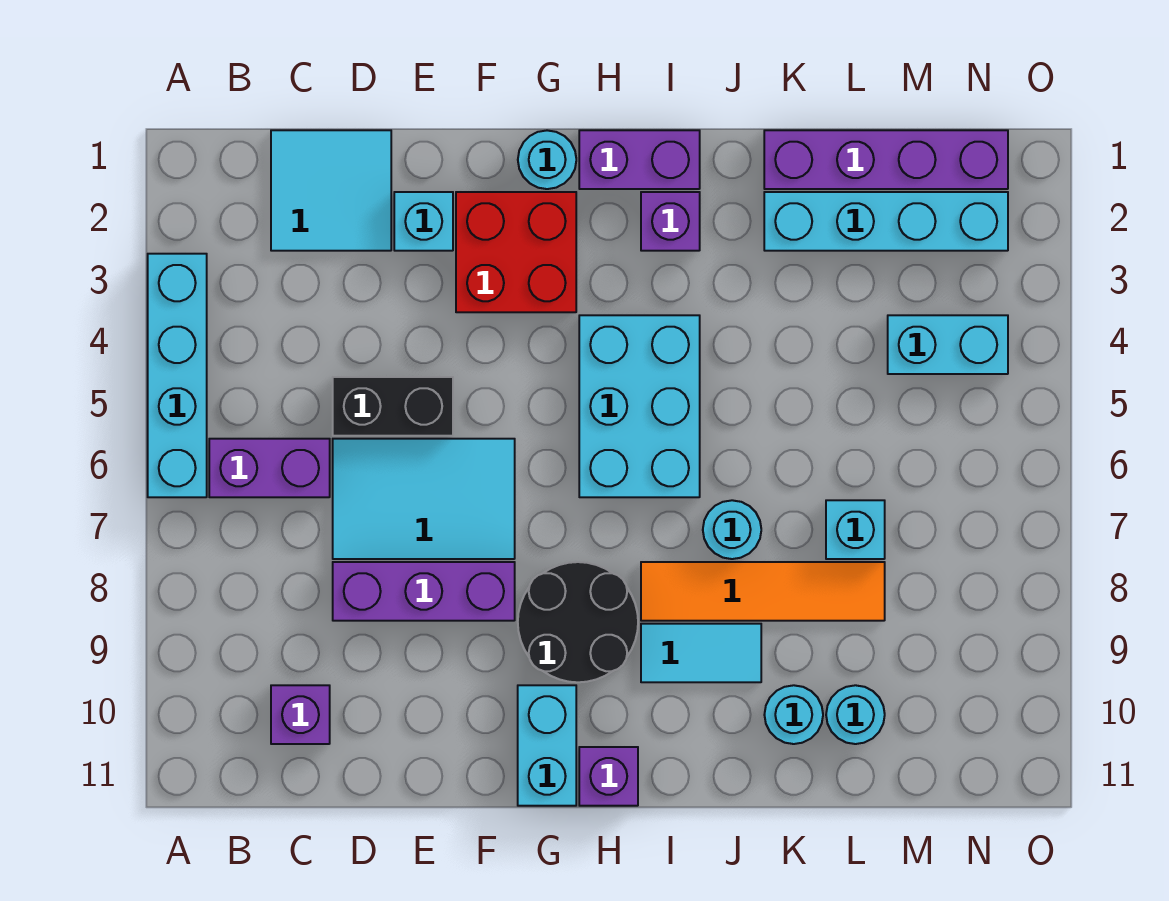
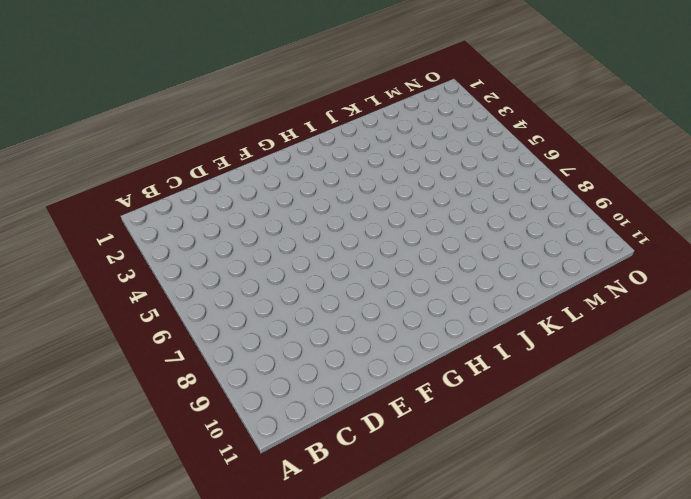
none -> cyan 1x4 brick [148,254,207,497]
none -> purple 1x2 brick [209,439,330,497]
none -> cyan 2x2 tile [271,130,391,251]

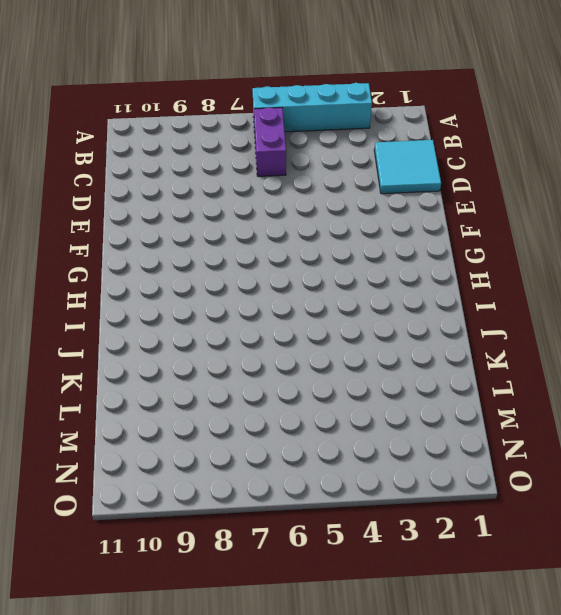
none -> purple 1x1 brick [271,685,330,744]
none -> black 1x2 brick [333,377,453,436]
none -> cyan 2x3 tile [333,439,515,559]

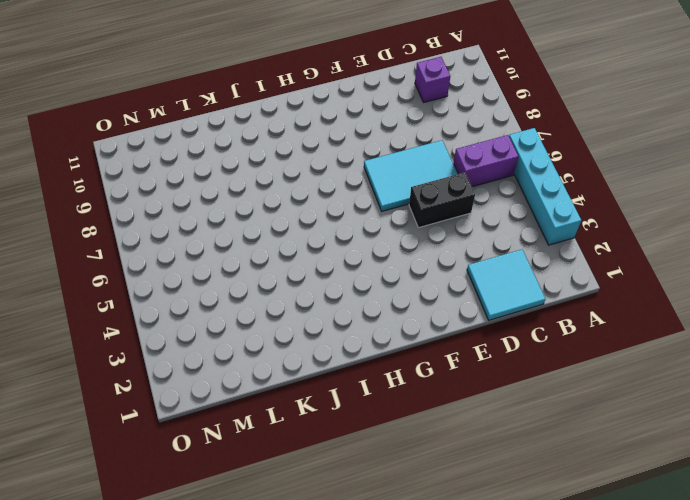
none -> purple 1x3 brick [333,562,515,621]
none -> cyan 1x1 brick [394,192,453,251]
none -> red 2x2 brick [456,192,576,312]

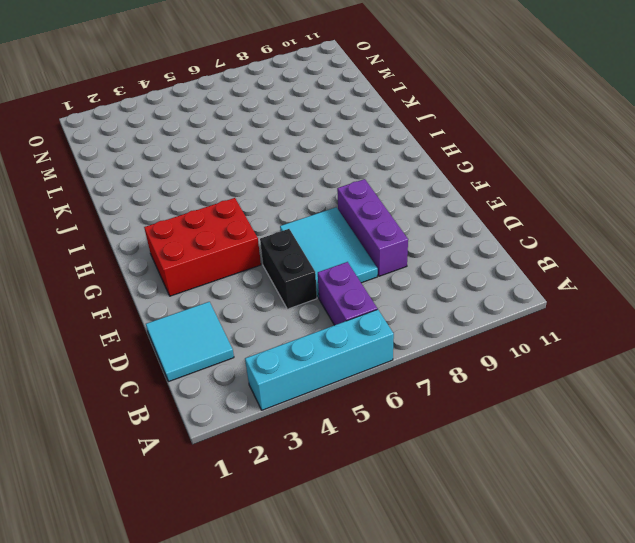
red 2x3 brick [144,198,261,296] -> red 2x2 brick [456,192,576,312]
none -> purple 1x1 brick [271,685,330,744]
none -> cyan 1x1 brick [394,192,453,251]
none -> cyan 1x1 round brick [518,130,576,189]

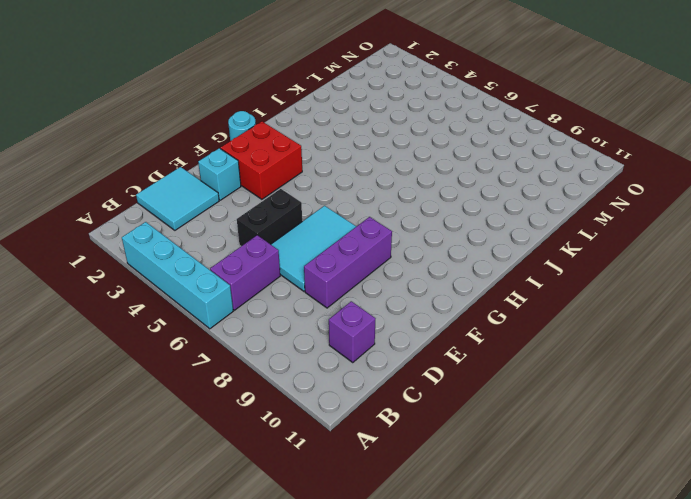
none -> black 2x2 round brick [518,562,638,682]
none -> cyan 1x2 brick [518,685,576,806]
none -> purple 1x2 brick [579,130,700,189]

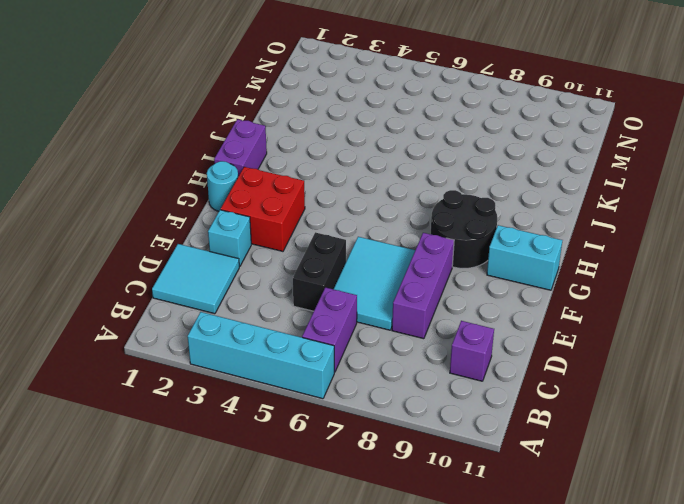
none -> cyan 2x3 brick [579,315,700,497]
none -> purple 1x1 brick [579,747,638,806]
none -> purple 1x1 brick [641,192,700,251]

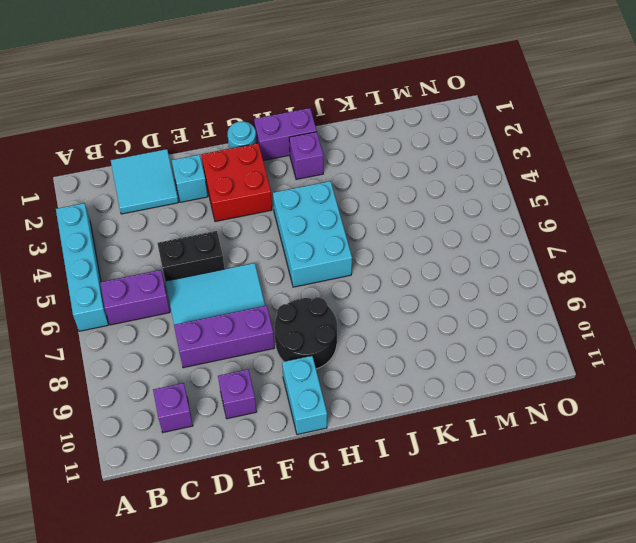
purple 1x1 brick [218,369,257,419] -> purple 1x1 brick moved to [579,747,638,806]
none -> orange 1x4 tile [641,562,885,621]
none -> cyan 1x2 tile [641,624,761,682]
none -> cyan 1x1 round brick [703,500,761,559]

